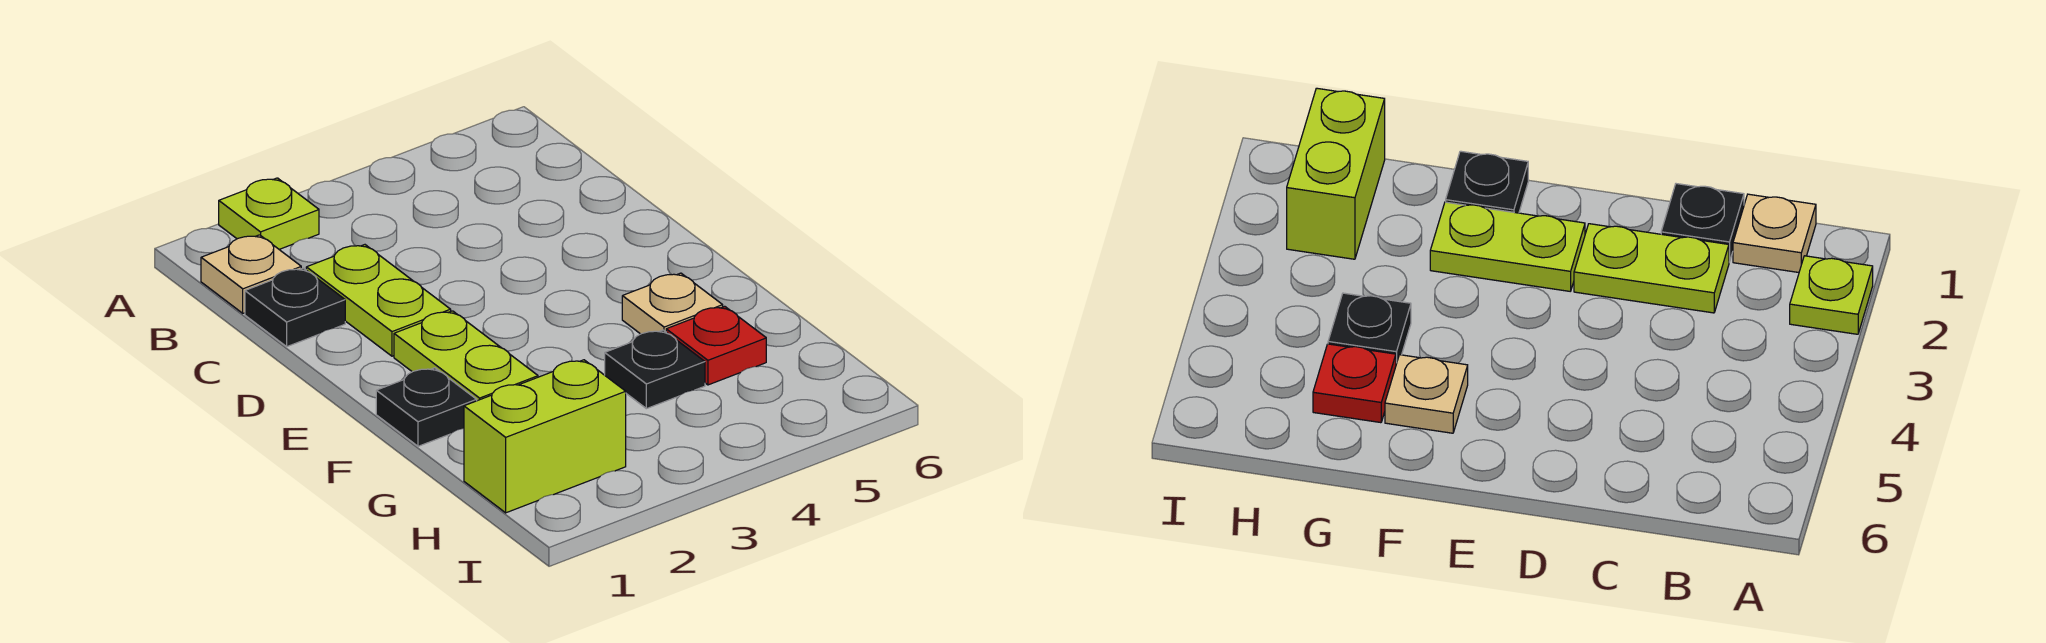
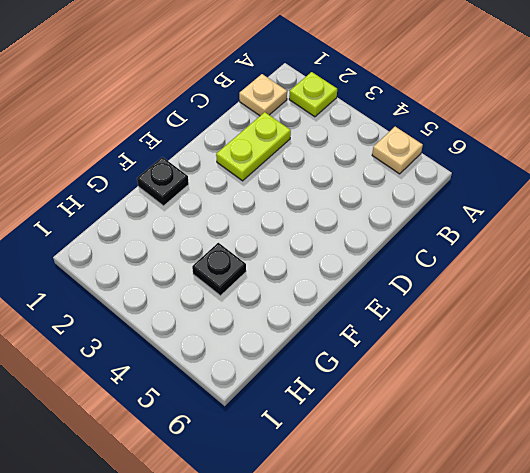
tan 1x1 plate [372,127,423,174] -> tan 1x1 plate moved to [622,273,723,334]
none -> black 1x1 plate [245,268,345,347]
none -> lime 1x2 plate [394,311,538,401]

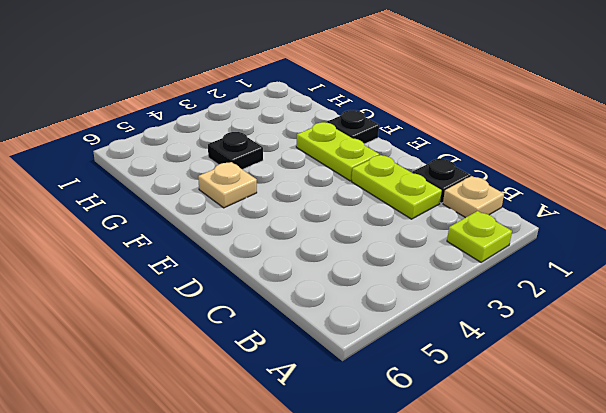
none -> red 1x1 plate [666,306,766,385]
none -> lime 1x2 brick [464,360,626,513]

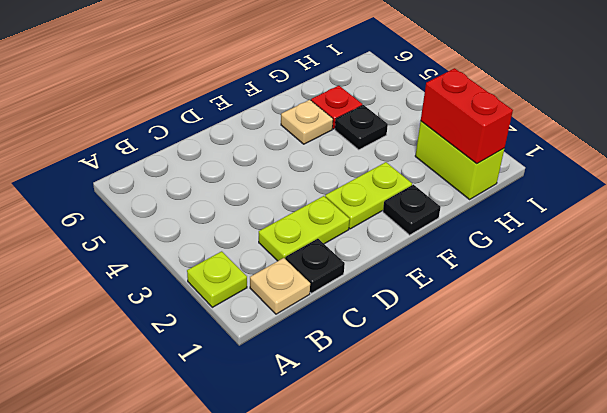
red 1x2 brick [421,68,513,164] -> none

